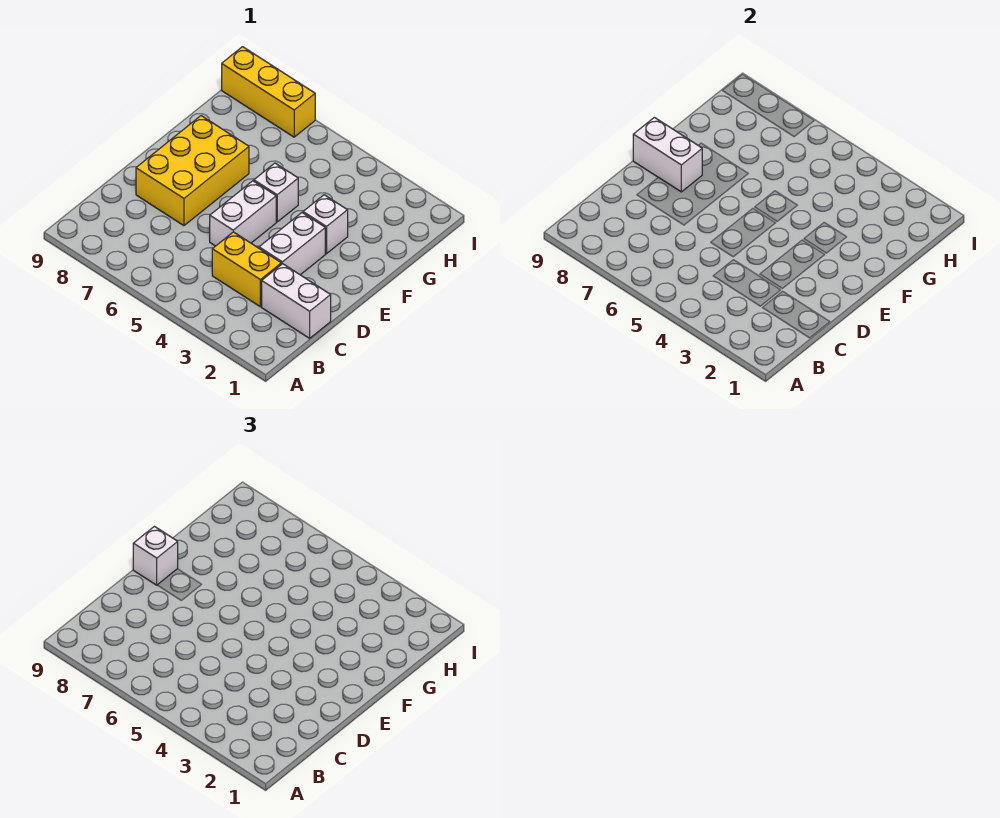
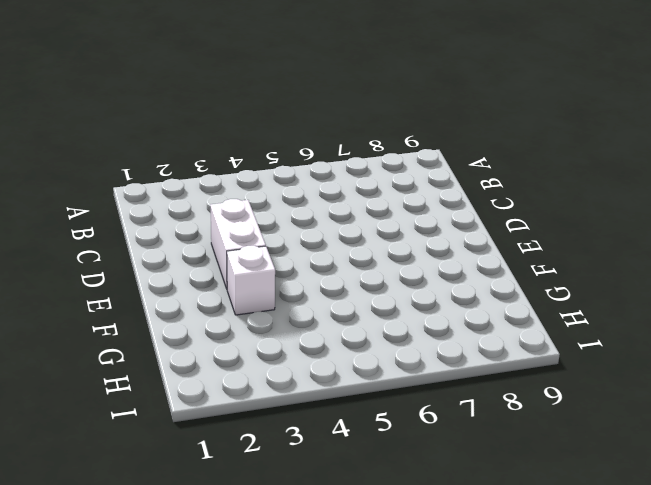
none -> white 1x2 brick [262,264,331,338]
none -> yellow 1x2 brick [212,232,281,307]

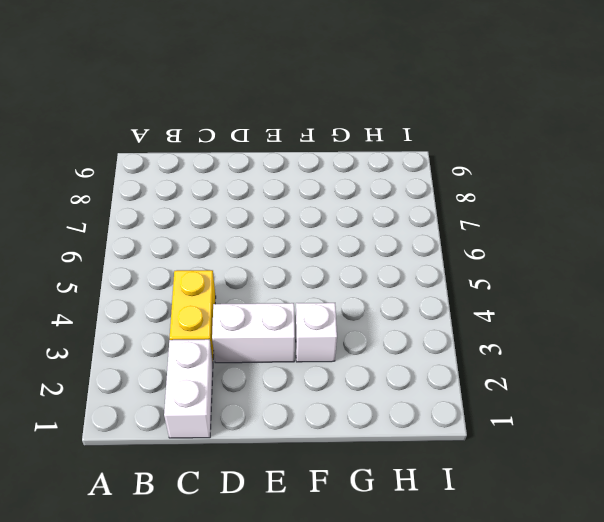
none -> white 1x2 brick [210,181,276,246]
none -> yellow 2x3 brick [136,116,249,226]

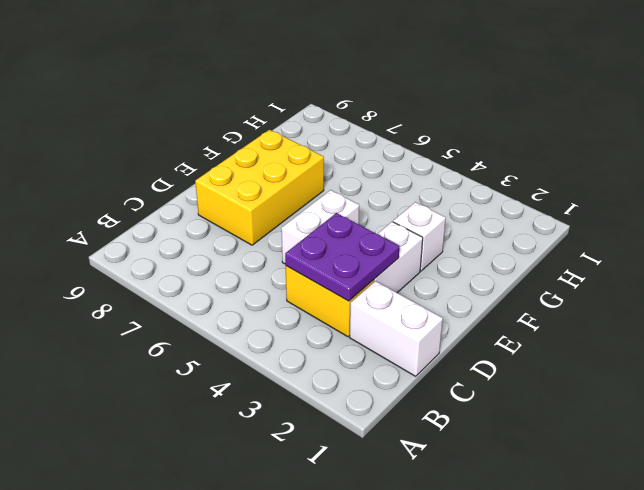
purple 2x2 plate [285,213,399,301] -> none
none -> white 1x1 brick [254,163,298,222]
none -> yellow 1x3 brick [222,47,315,137]

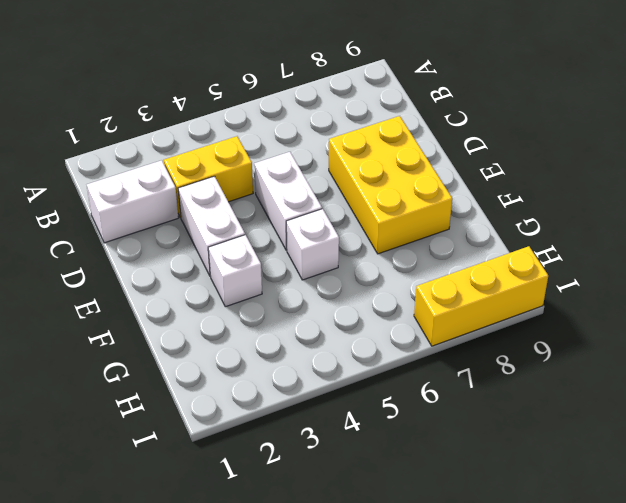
none -> white 1x2 brick [633,117,702,192]
none -> white 1x1 brick [133,526,178,585]

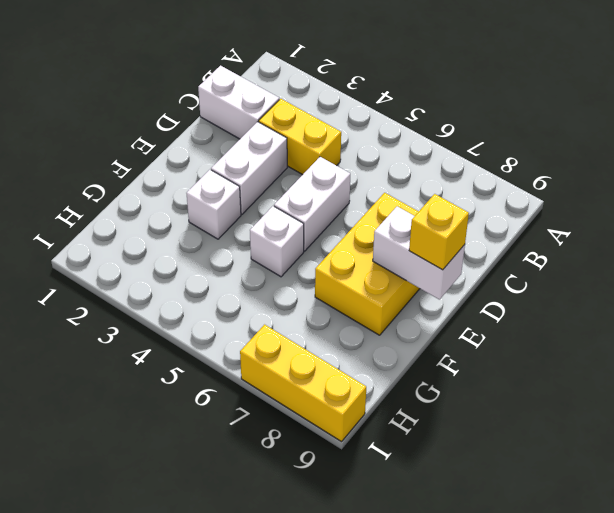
yellow 1x1 brick [409,194,469,270] -> white 1x1 brick [133,526,178,585]

